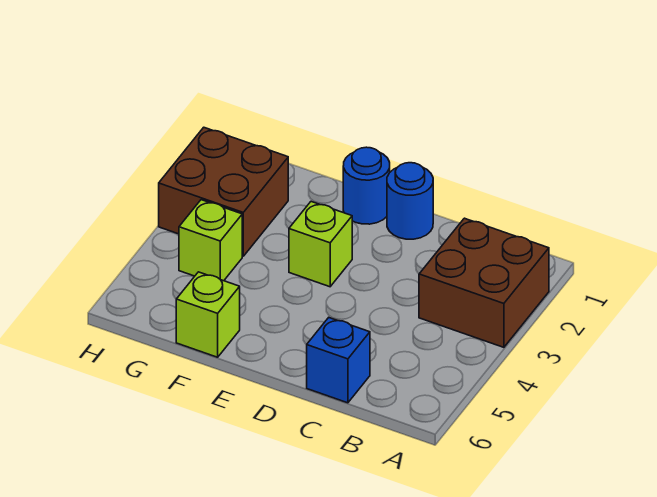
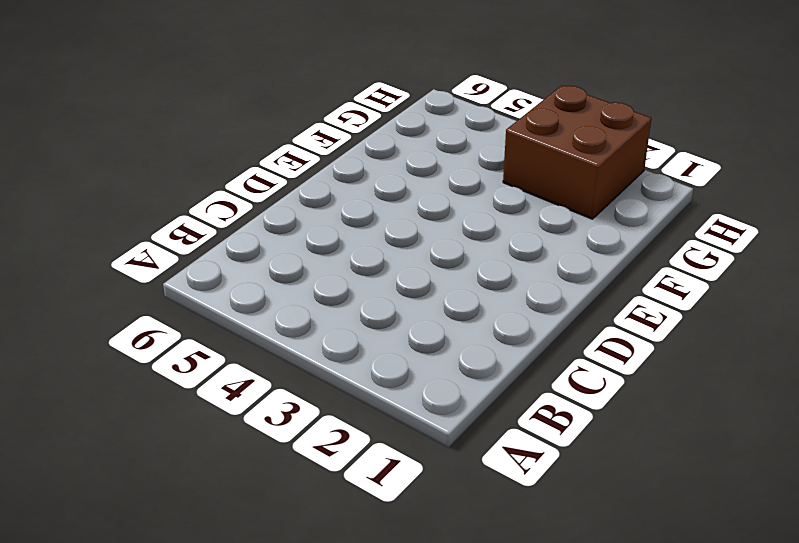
none -> brown 2x2 brick [419,218,549,347]
none -> blue 1x1 brick [307,318,370,403]

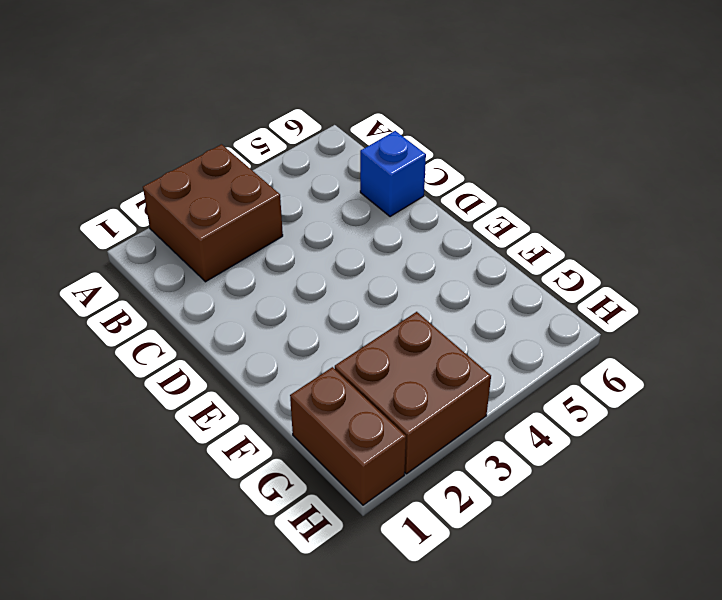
brown 1x2 brick [290,367,406,505] -> none
none -> blue 1x1 round brick [387,163,433,239]
none -> blue 1x1 round brick [343,147,390,224]

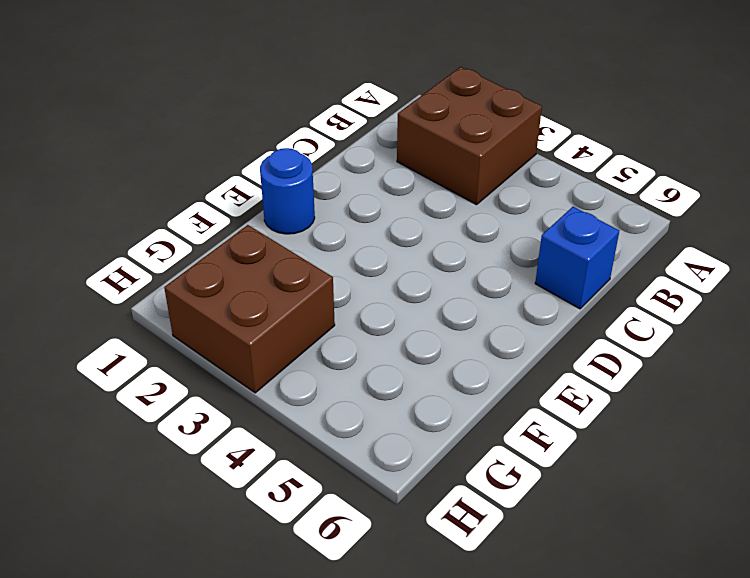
none -> blue 1x1 round brick [387,163,433,239]
none -> lime 1x1 brick [289,202,352,287]

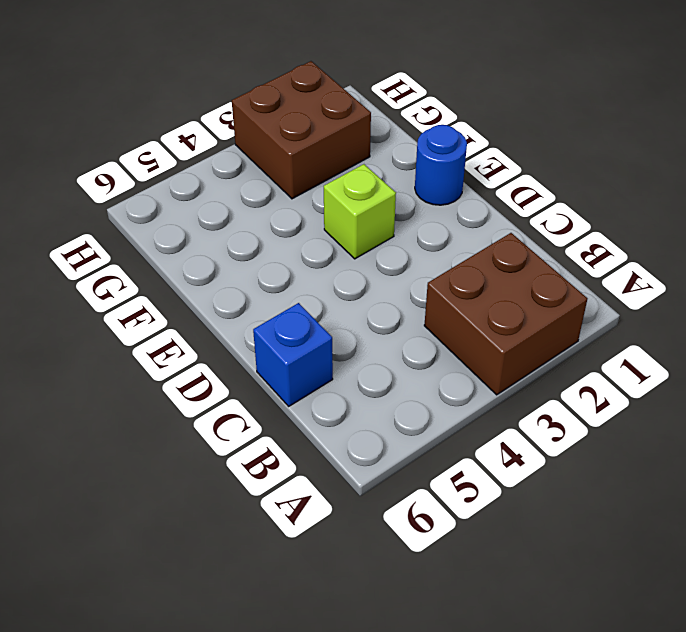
none -> blue 1x1 round brick [387,163,433,239]
none -> lime 1x1 brick [176,272,240,357]

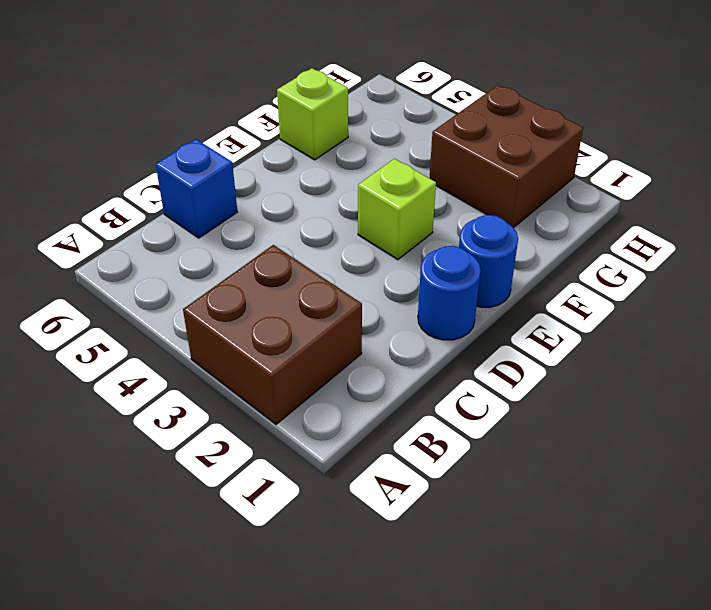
none -> lime 1x1 brick [179,200,242,281]

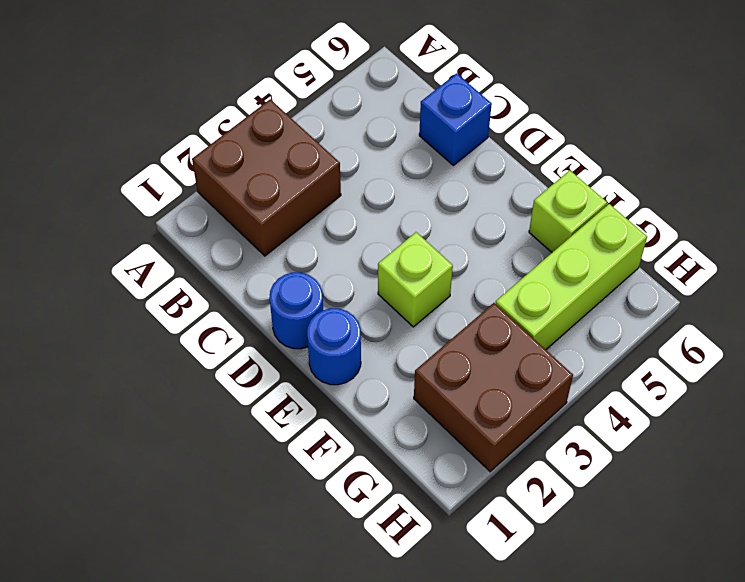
lime 1x3 brick [496,204,647,350] -> lime 1x1 brick [179,200,242,281]

